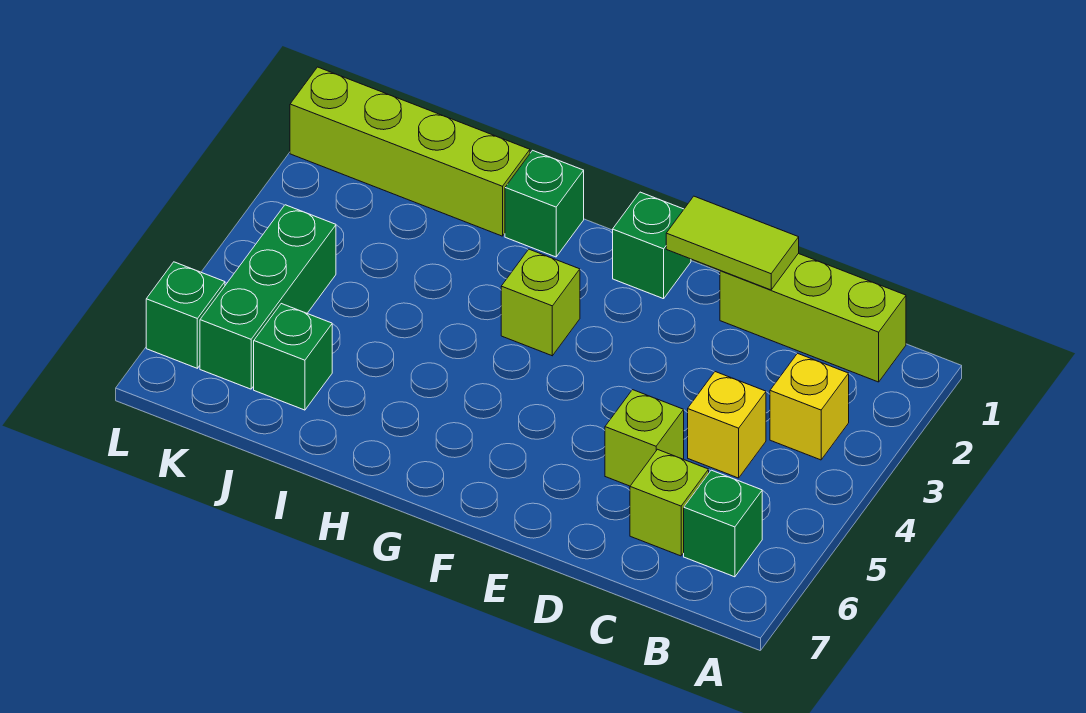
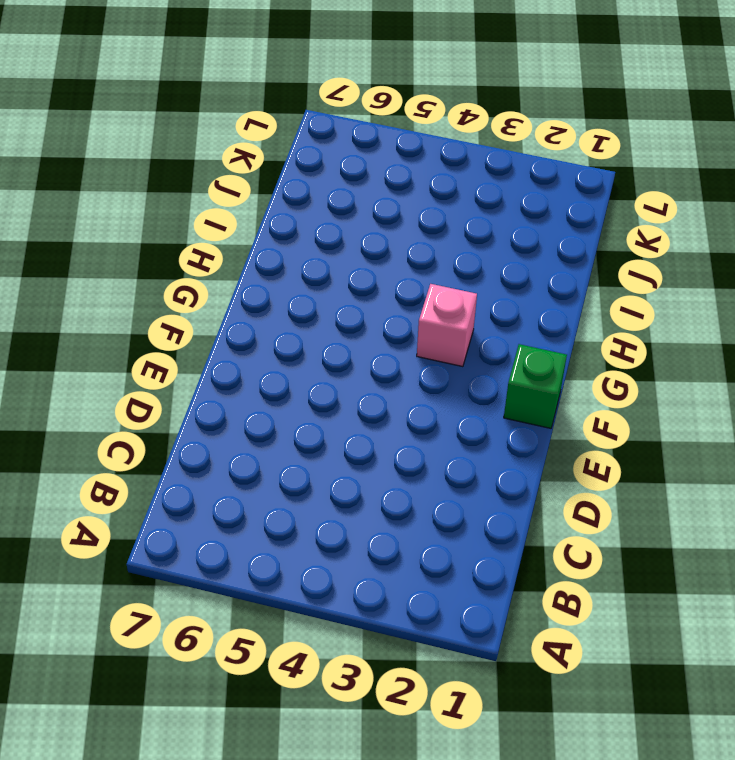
pink 1x1 brick [417,284,477,367] -> lime 1x1 brick [501,249,580,356]
none -> lime 1x3 brick [720,254,906,382]
none -> yellow 1x1 brick [770,353,849,460]
none -> green 1x1 brick [684,470,762,577]

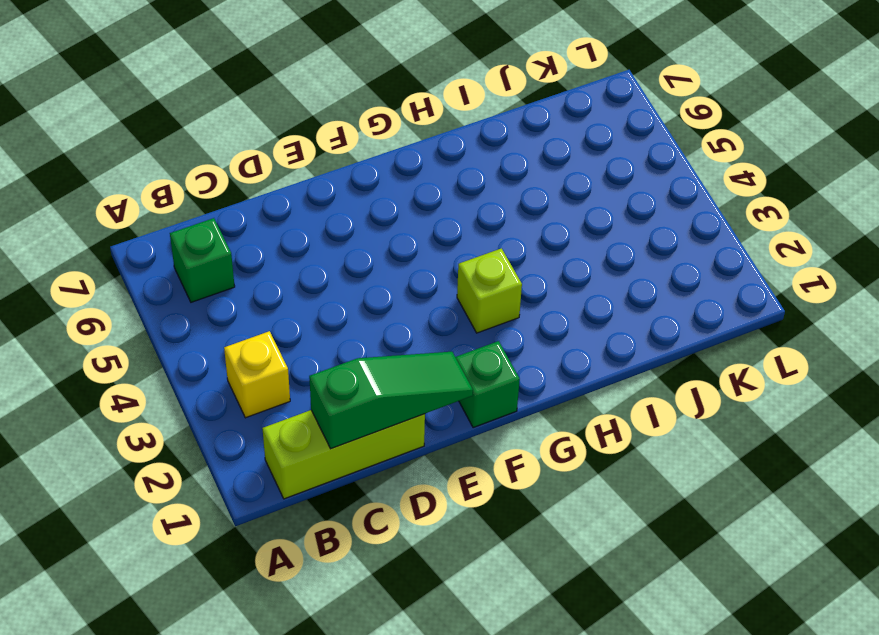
green 1x3 slope [309,352,473,449] -> lime 1x2 tile [666,196,799,290]
none -> yellow 1x1 brick [688,372,766,478]
none -> lime 1x1 brick [630,449,709,556]
none -> lime 1x1 brick [605,390,684,486]

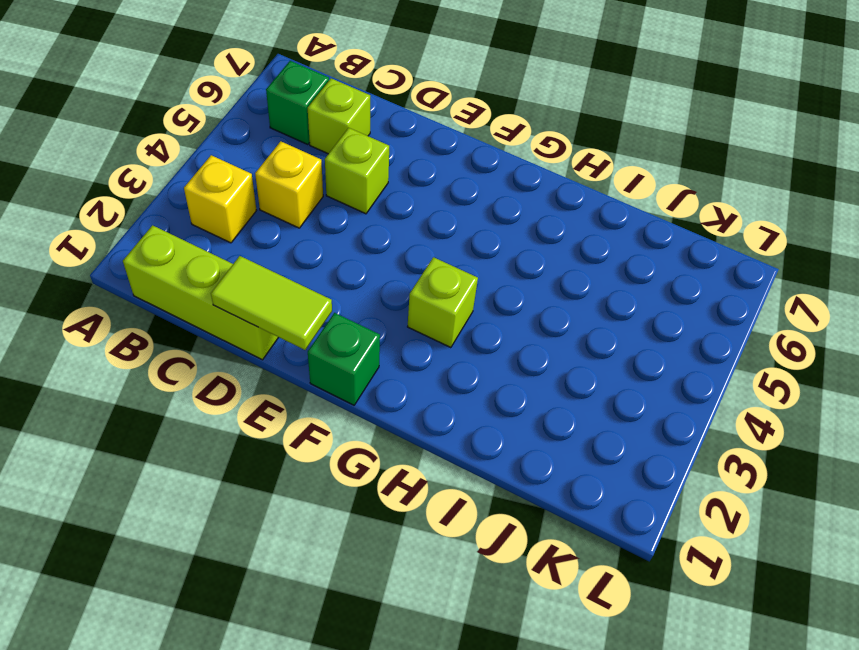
none -> green 1x1 brick [505,150,584,257]
none -> lime 1x4 brick [290,67,530,236]
none -> green 1x1 brick [254,304,332,410]

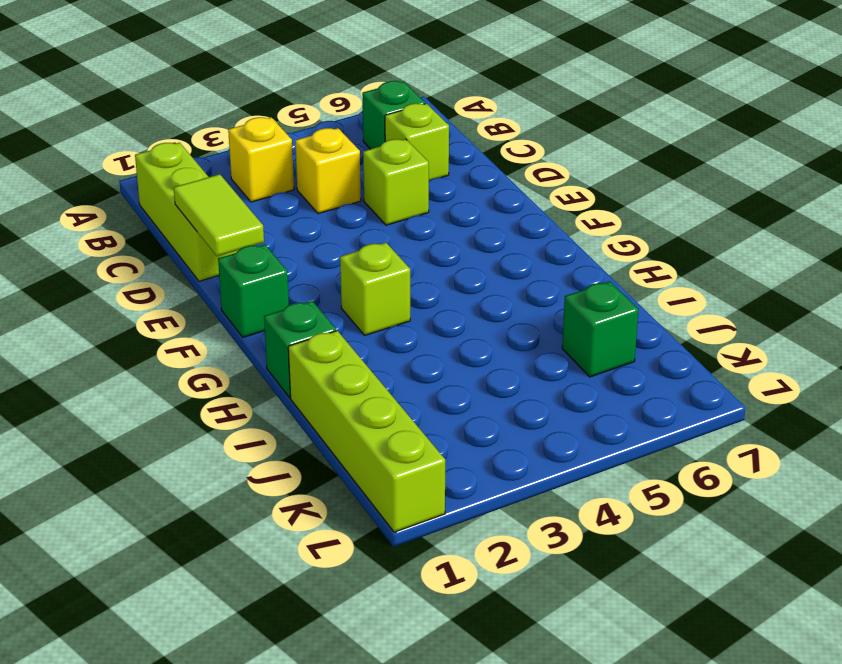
none -> green 1x3 brick [200,205,336,389]
none -> green 1x1 brick [146,262,225,368]

